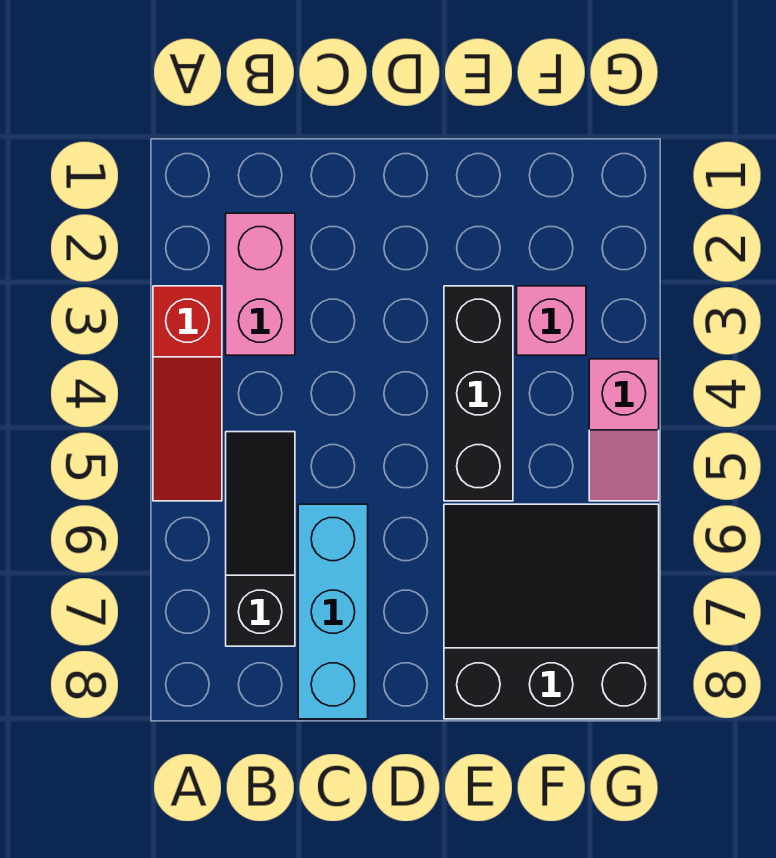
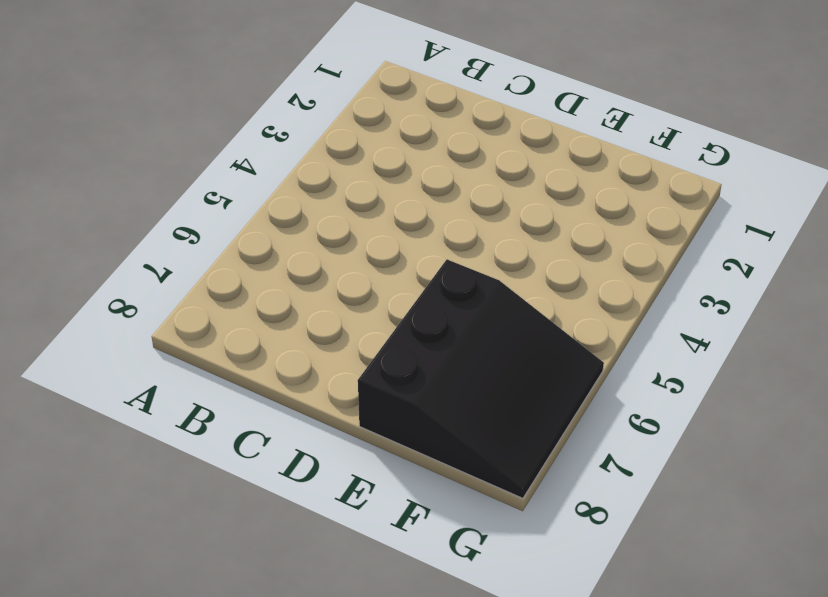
black 3x3 slope [358,259,604,498] -> black 3x3 slope turned to [444,504,659,719]
none -> red 1x3 slope [153,286,222,501]
none -> pink 1x2 brick [226,213,295,355]

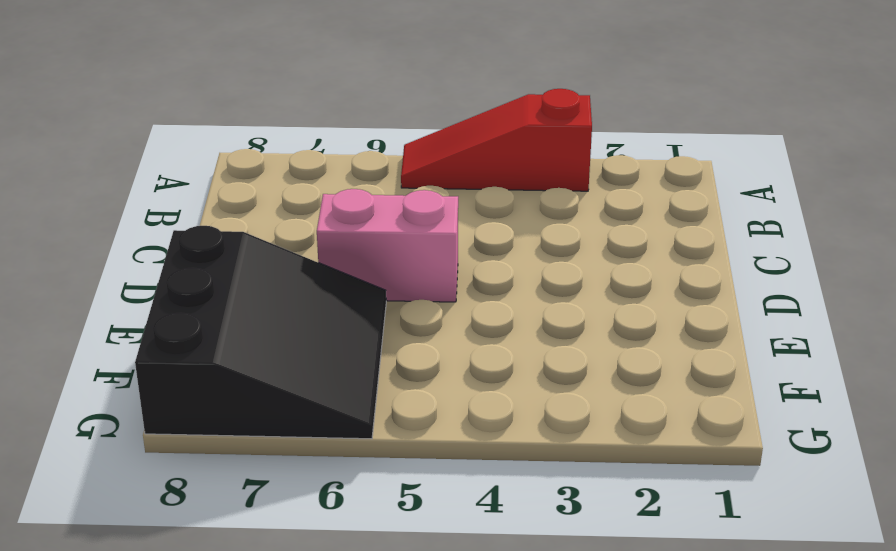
pink 1x2 brick [317,189,458,302] -> pink 1x2 brick moved to [226,213,295,355]
none -> black 1x3 slope [226,432,295,646]
none -> cyan 1x3 brick [298,504,368,719]

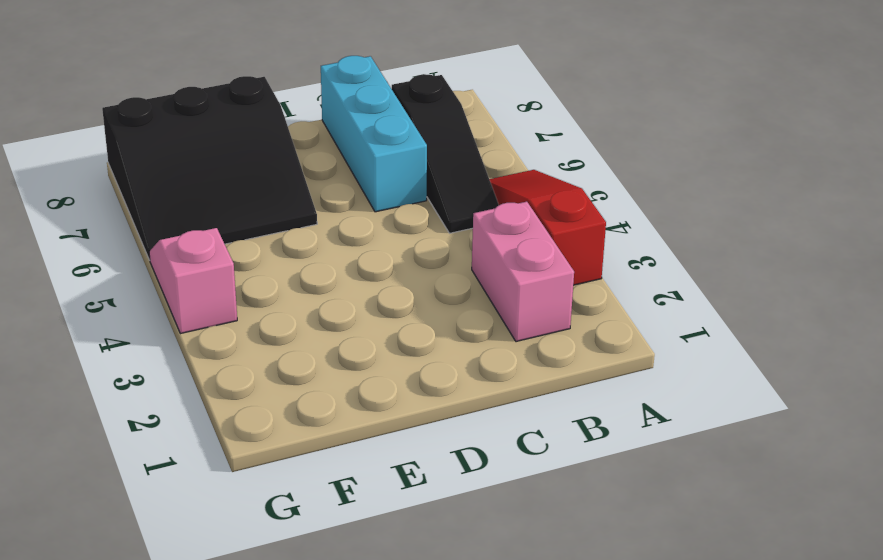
none -> black 1x3 brick [444,286,513,501]
none -> pink 1x1 brick [517,286,586,355]

